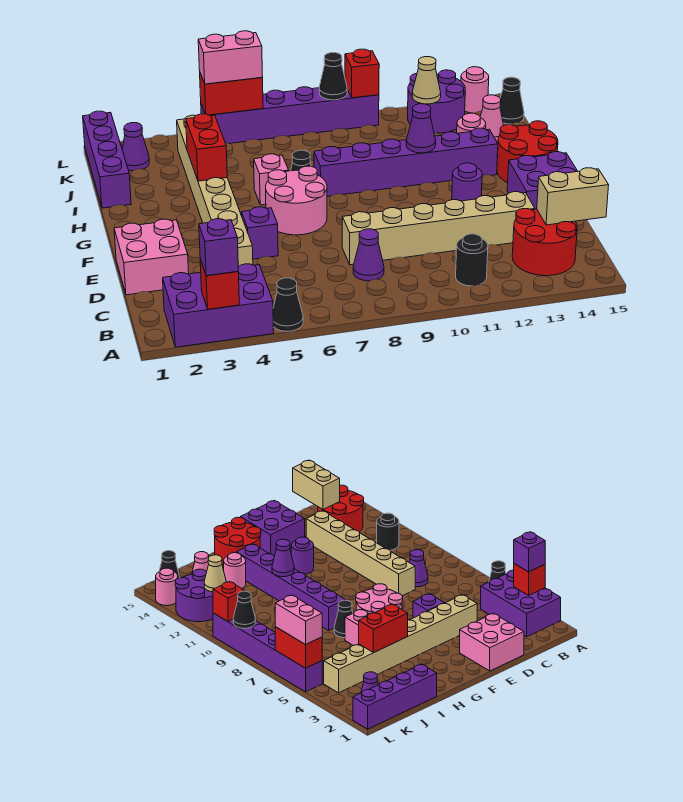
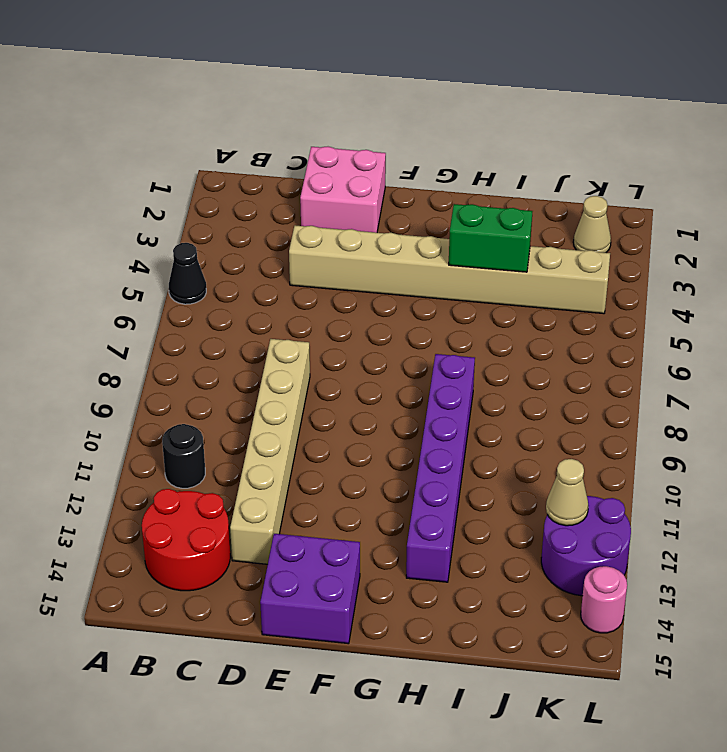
green 1x2 brick [449,204,532,272] -> red 1x2 brick [186,114,227,181]
tan 1x1 cone [573,196,611,253] -> purple 1x1 cone [122,123,149,171]
none -> purple 2x3 brick [163,264,274,347]
none -> purple 1x1 cone [353,229,384,281]
none -> purple 1x1 brick [241,207,278,259]
none -> pink 2x2 round brick [266,166,327,235]

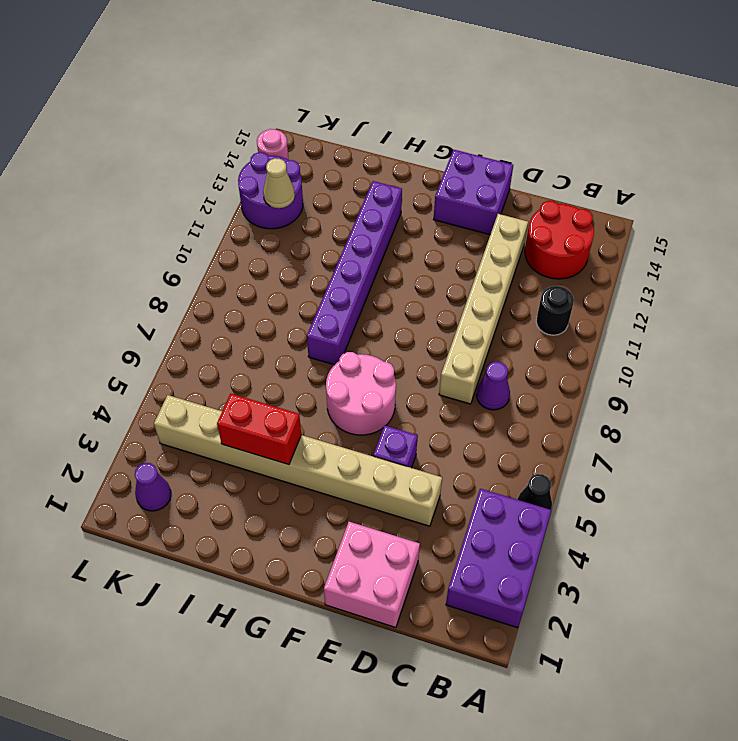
none -> purple 1x1 round brick [452,163,482,201]
none -> red 2x2 round brick [497,121,558,183]
none -> pink 1x1 brick [254,154,289,205]
none -> black 1x1 cone [291,150,311,171]

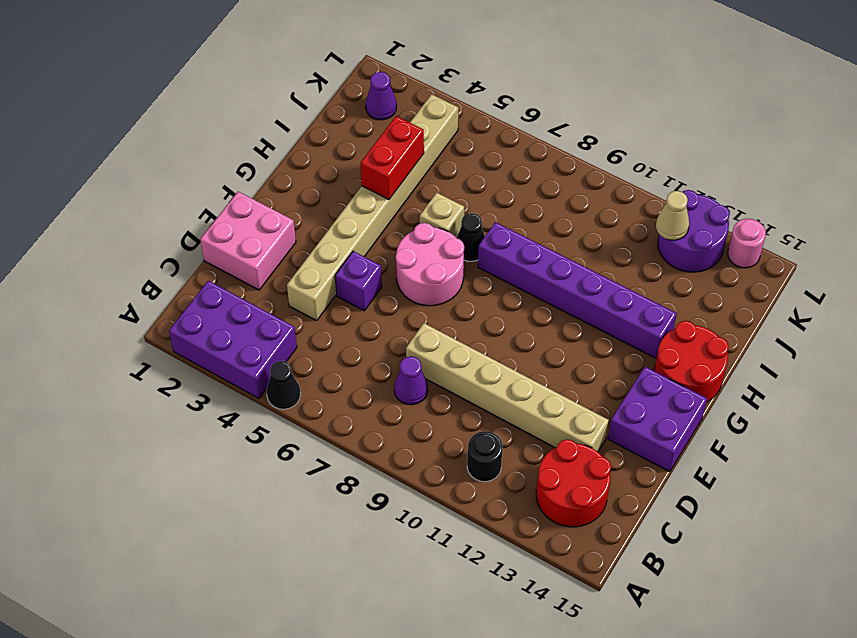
tan 1x1 brick [420,193,464,238] -> pink 1x1 brick [254,154,289,205]
none -> purple 1x1 round brick [452,163,482,201]
none -> purple 1x4 brick [83,111,131,208]
none -> pink 1x1 round brick [457,113,486,133]
none -> pink 1x1 cone [480,95,504,141]

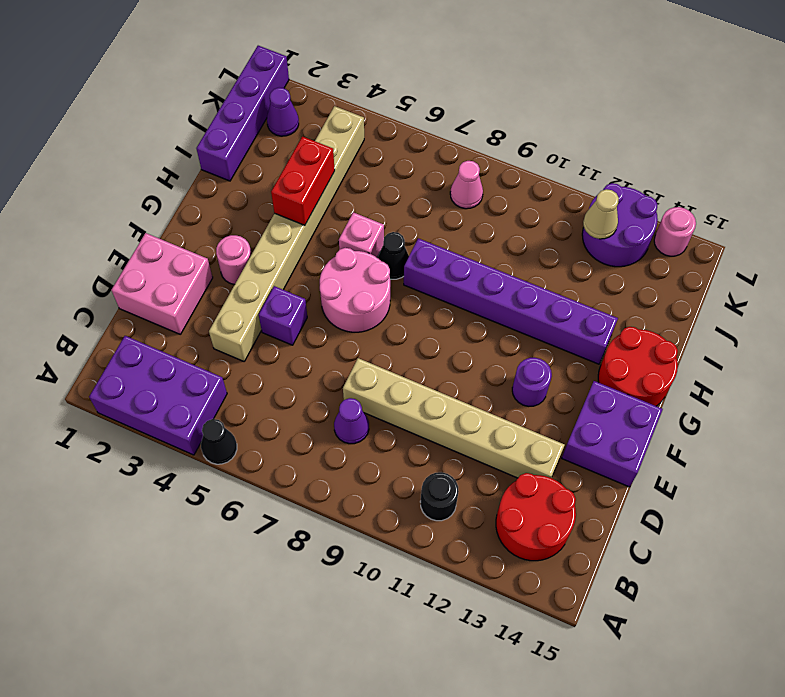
pink 1x1 round brick [216,235,252,285] -> pink 1x1 round brick moved to [457,113,486,133]
pink 1x1 cone [450,161,483,209] -> pink 1x1 cone moved to [480,95,504,141]
none -> black 1x1 cone [500,77,524,124]
none -> purple 1x6 brick [201,87,379,144]
none -> red 1x1 brick [200,259,239,309]
none -> tan 1x2 brick [537,168,609,225]

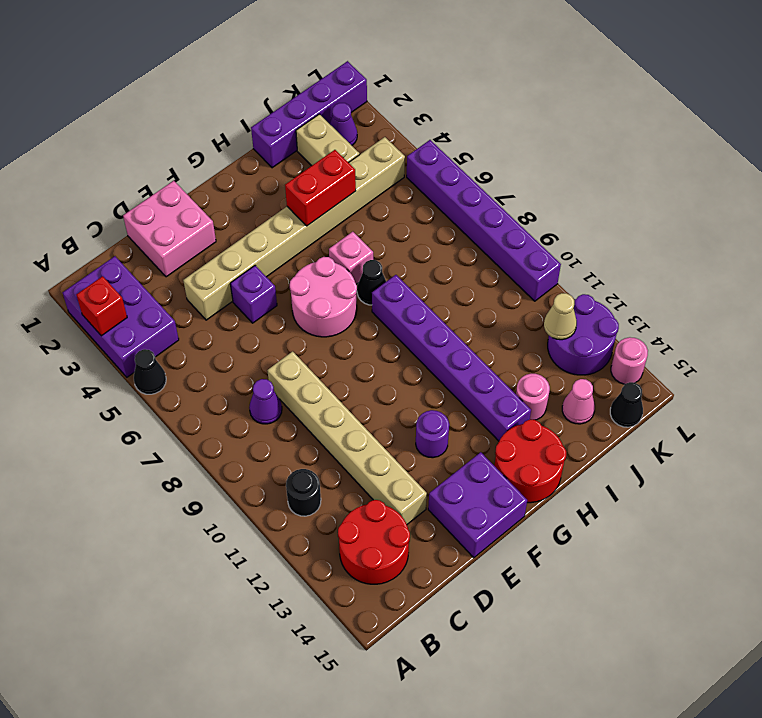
tan 1x2 brick [296,114,360,166] -> tan 1x2 brick moved to [537,168,609,225]
none -> purple 1x1 cone [406,104,436,153]
none -> red 1x2 brick [200,73,263,115]
none -> black 1x1 cone [319,53,347,100]
none -> red 1x1 brick [345,49,379,98]

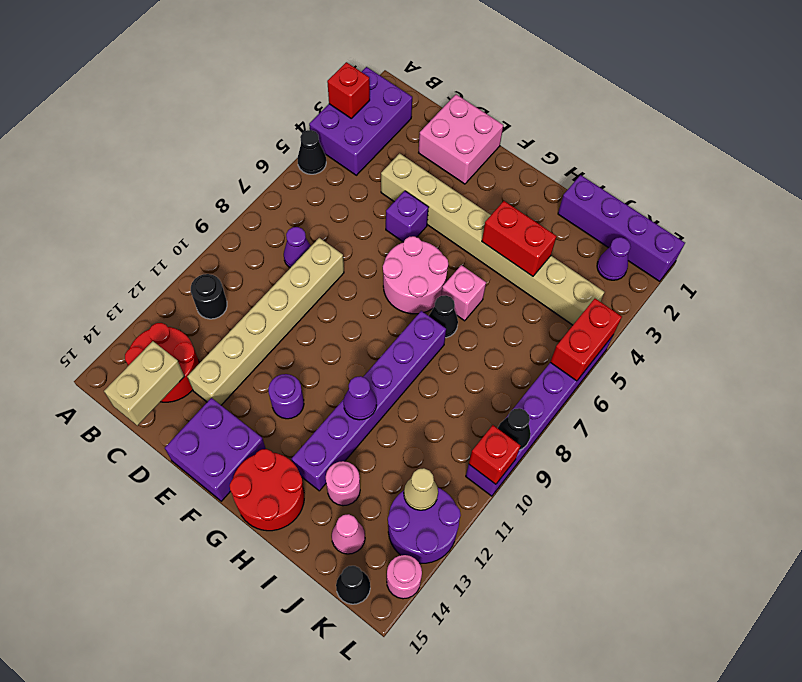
none -> purple 1x1 brick [199,219,238,276]
none -> pink 1x2 brick [198,31,263,84]

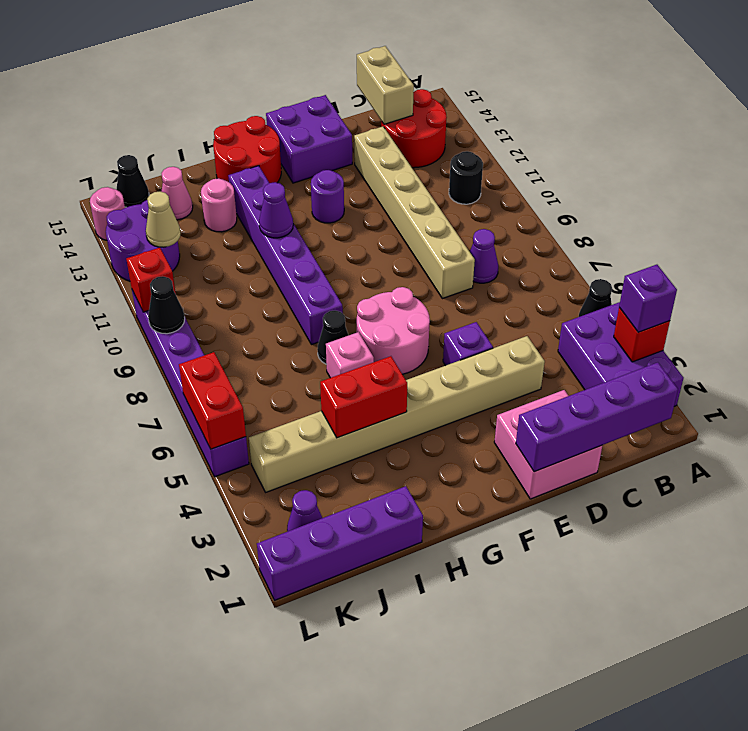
purple 1x4 brick [516,362,678,472] -> none
none -> pink 1x2 brick [198,31,263,84]

